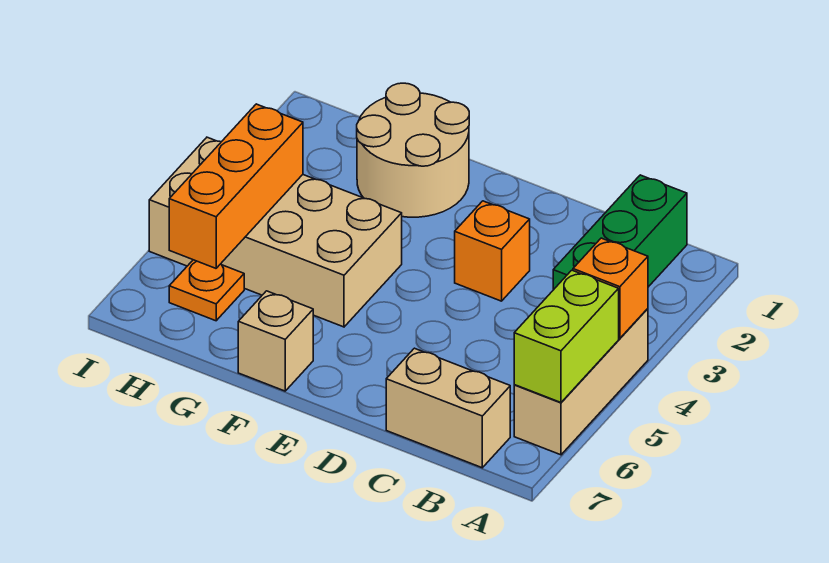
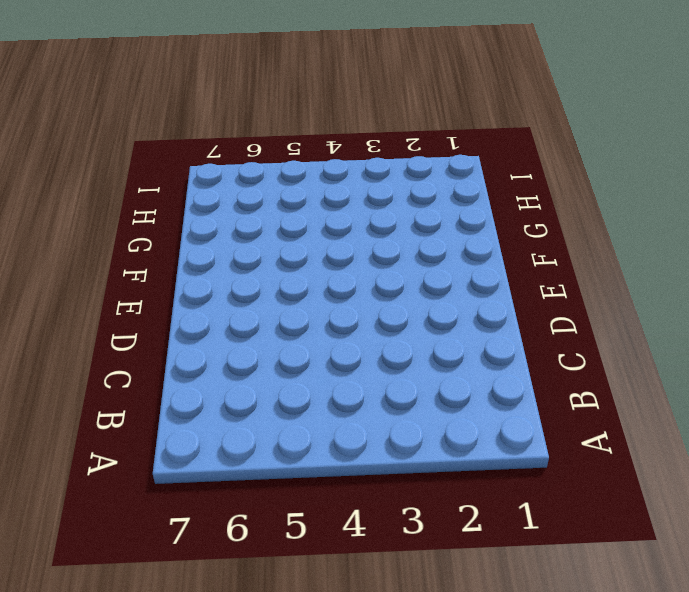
none -> tan 1x3 brick [514,309,648,455]
none -> green 1x3 brick [553,175,687,290]

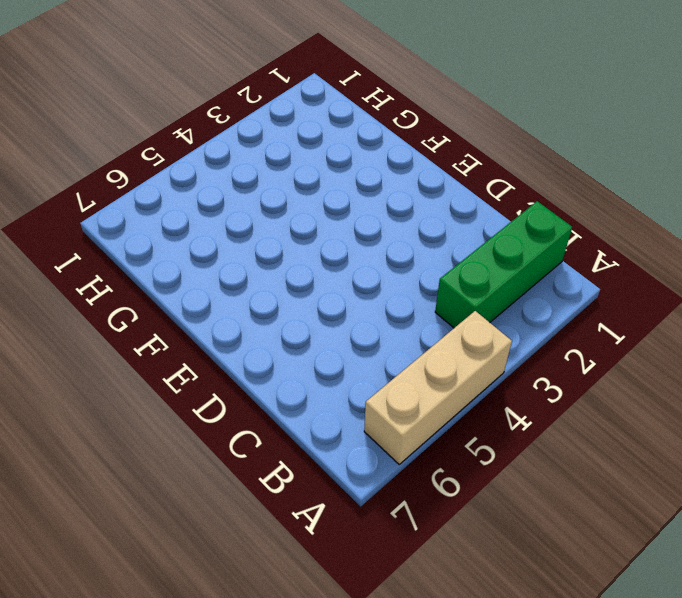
none -> tan 1x2 brick [386,348,510,468]
none -> orange 1x1 brick [455,201,530,301]

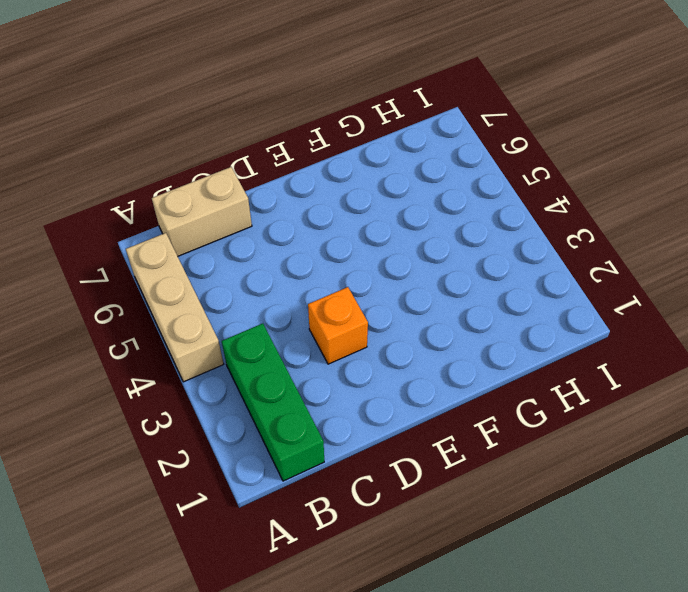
none -> tan 2x2 round brick [357,83,469,217]
none -> tan 2x4 brick [149,137,402,327]

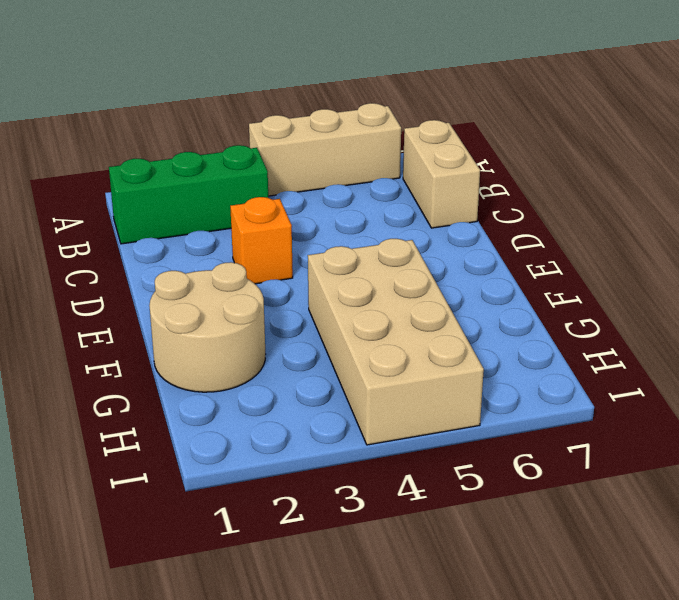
none -> tan 1x1 brick [238,291,313,391]
none -> orange 1x1 plate [169,260,244,321]

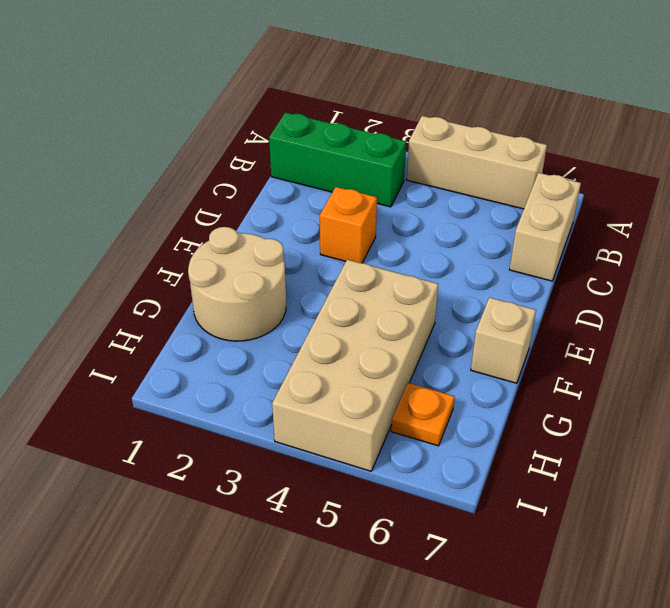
none -> orange 1x1 brick [573,238,648,338]
none -> lime 1x2 brick [514,270,619,402]

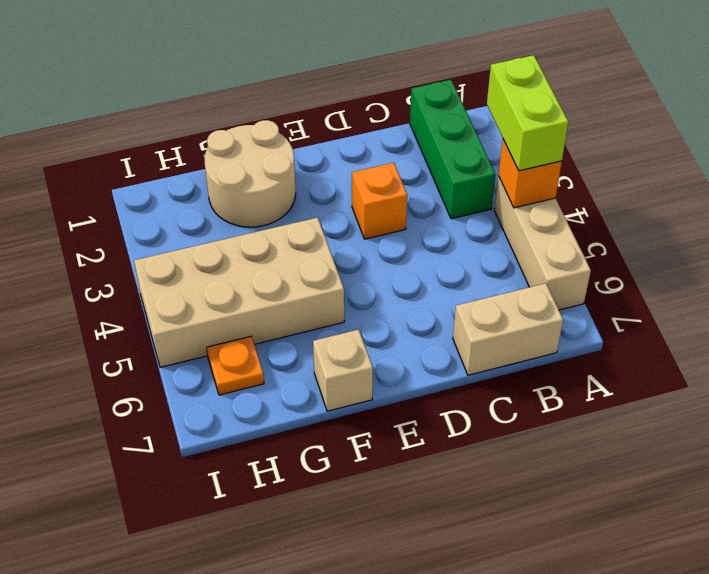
lime 1x2 brick [487,55,568,171] -> lime 1x2 brick moved to [514,270,619,402]
none -> orange 1x3 brick [169,104,303,268]

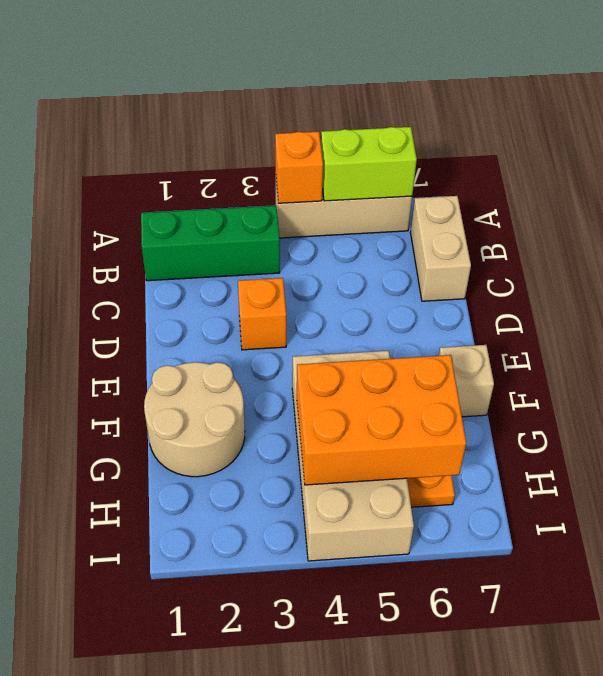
orange 2x3 brick [297,355,466,485] -> orange 1x3 brick [169,104,303,268]

